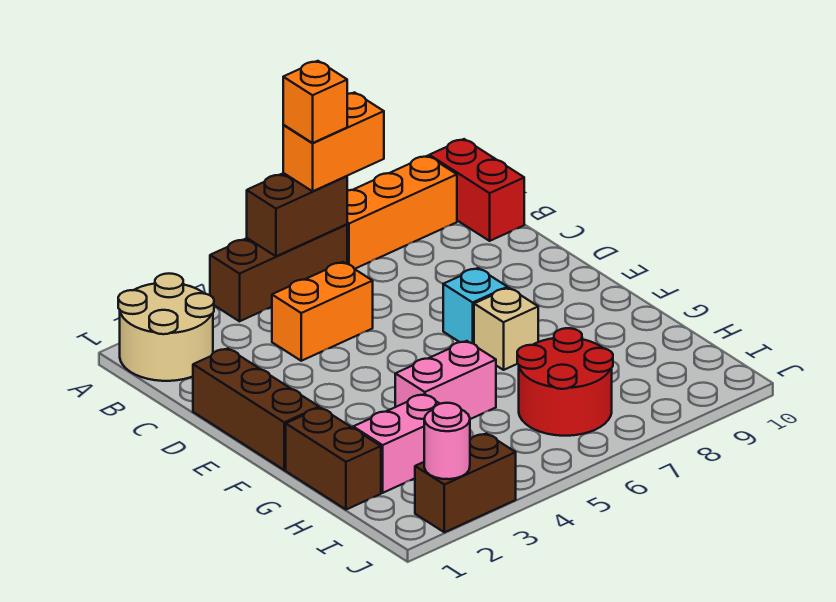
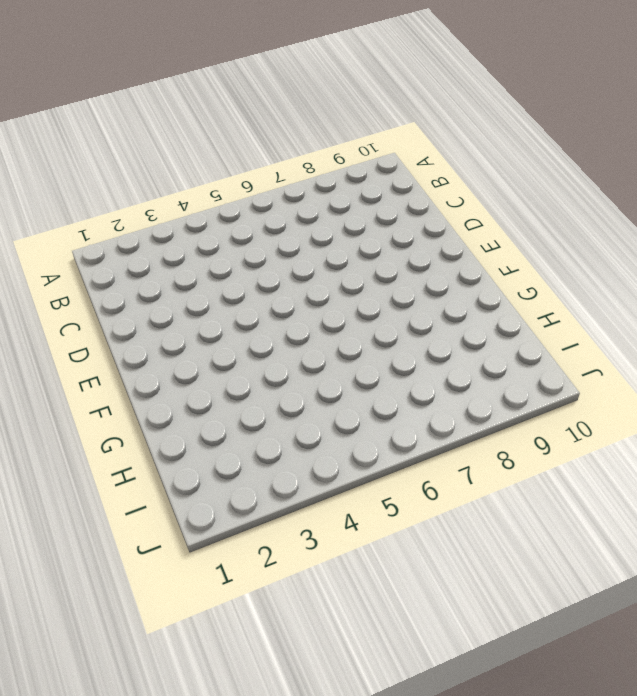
none -> tan 2x2 round brick [118,274,214,381]
none -> brown 1x3 brick [210,224,347,321]
none -> orange 1x3 brick [347,156,457,269]

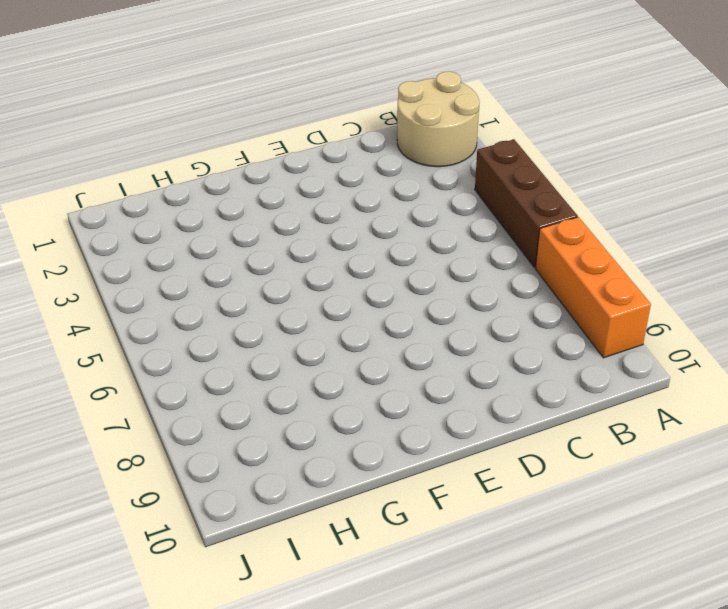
none -> red 1x2 brick [429,139,524,241]
none -> orange 1x2 brick [272,262,373,361]
none -> brown 1x3 brick [193,349,319,470]

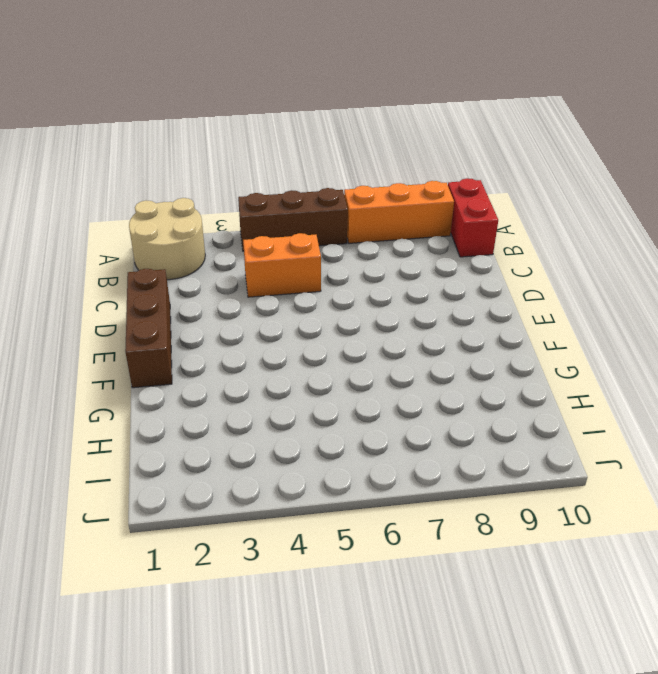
none -> cyan 1x1 brick [443,268,507,344]
none -> tan 1x1 brick [474,288,538,370]
none -> brown 1x2 brick [286,408,381,510]

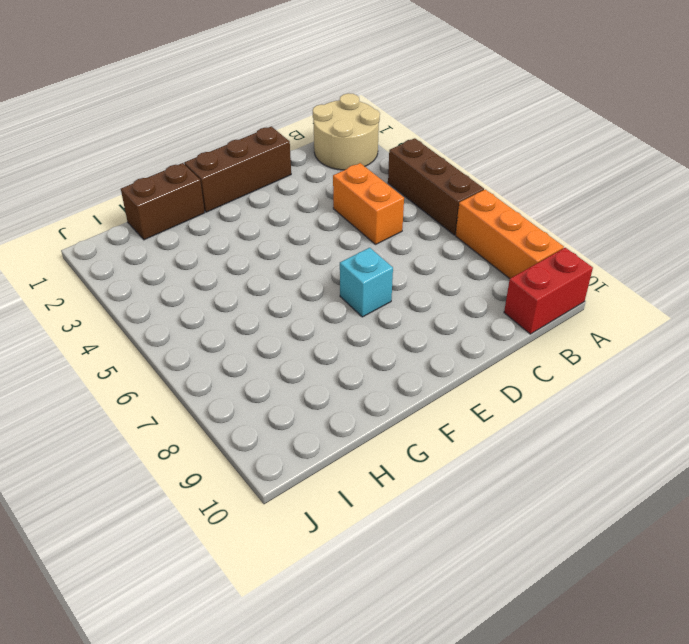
none -> tan 1x1 brick [474,288,538,370]
none -> pink 1x2 brick [395,341,496,419]
none -> pink 1x2 brick [353,394,440,493]

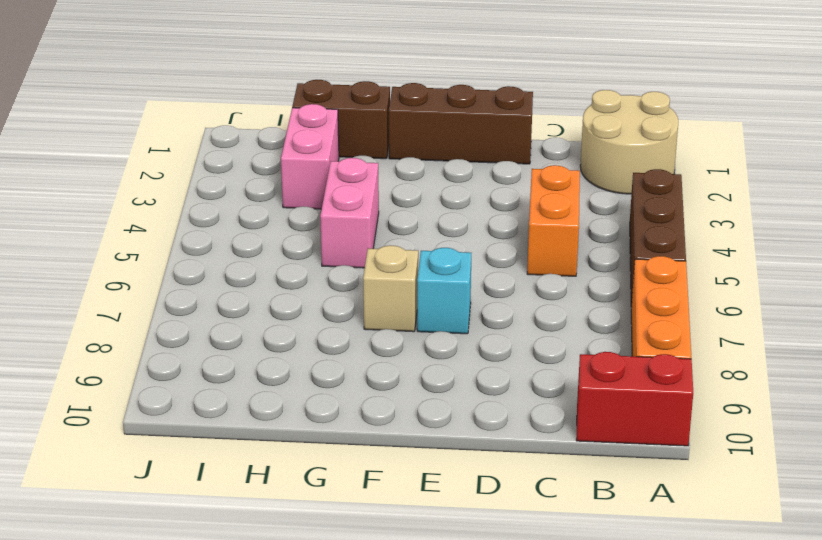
none -> red 2x2 round brick [517,328,613,436]
none -> brown 1x2 brick [415,433,516,532]
none -> brown 1x2 brick [247,173,347,256]

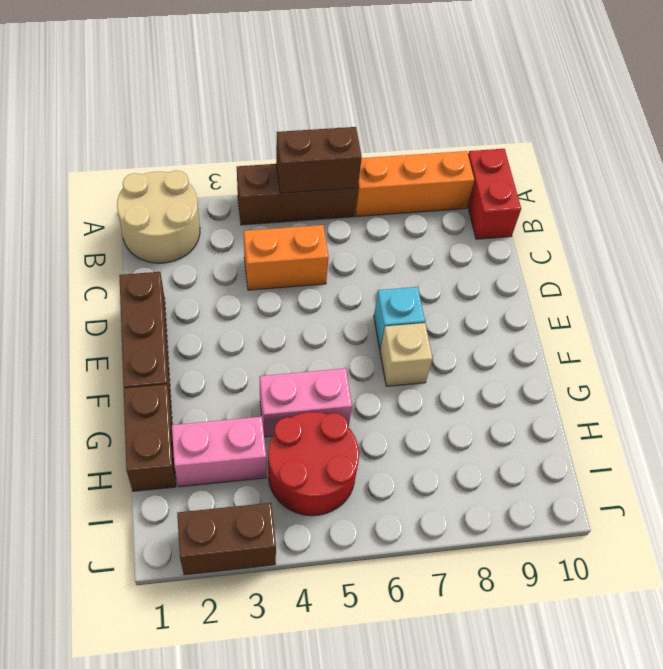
red 2x2 round brick [268,412,359,516] -> red 2x2 round brick moved to [517,328,613,436]
none -> pink 1x1 round brick [424,403,470,479]
none -> orange 1x2 brick [283,93,384,191]
none -> orange 1x1 brick [283,61,347,143]

